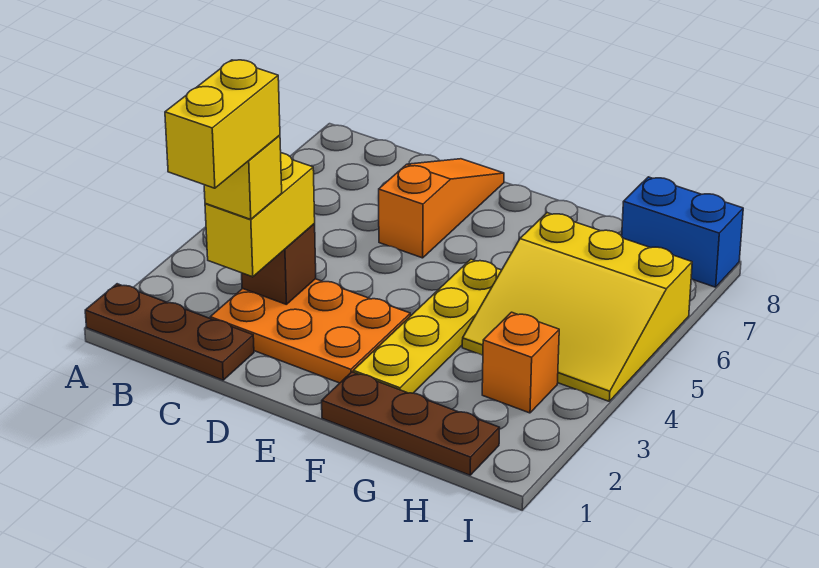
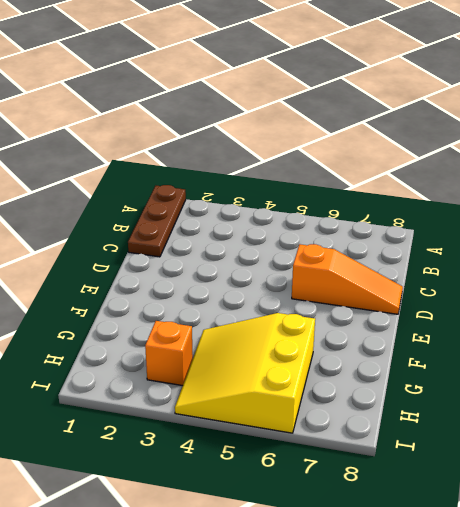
none -> orange 2x3 plate [210,279,410,383]
none -> brown 1x3 plate [322,372,499,475]
none -> yellow 1x4 plate [353,259,501,393]

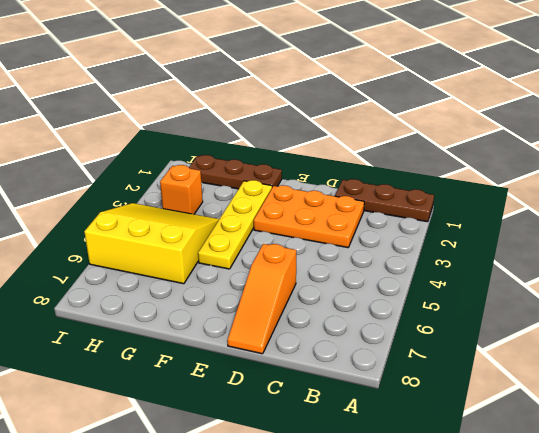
none -> blue 1x2 brick [622,177,743,287]
none -> brown 1x1 brick [242,224,316,304]
none -> yellow 1x2 brick [205,153,315,277]

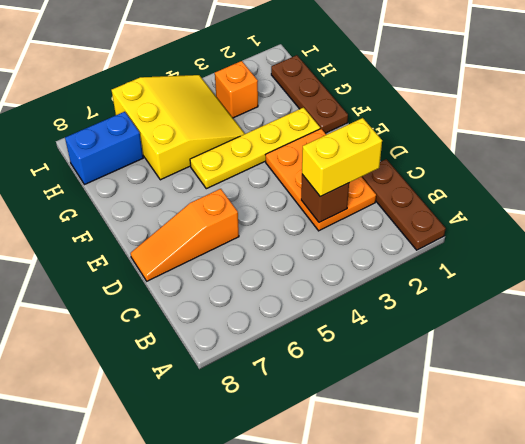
blue 1x2 brick [65,112,143,185] -> blue 1x2 brick turned to [622,177,743,287]
none -> yellow 1x1 brick [204,135,282,219]
none -> yellow 1x2 brick [165,60,280,188]

